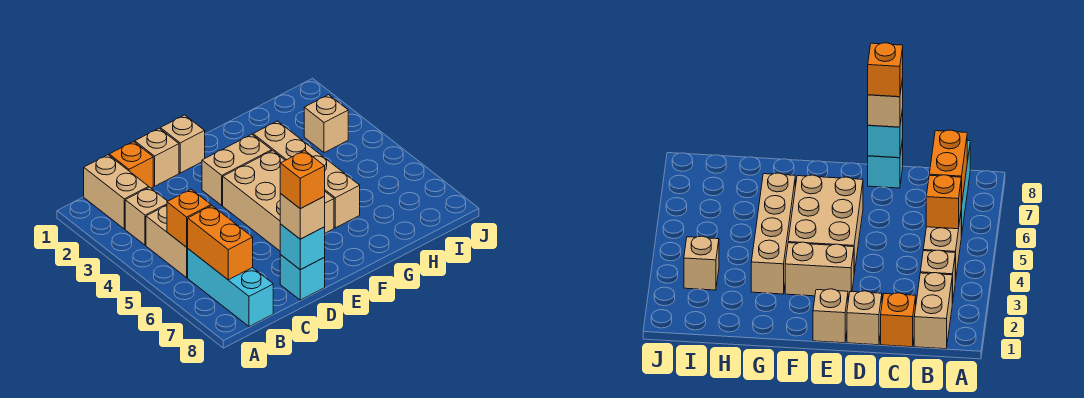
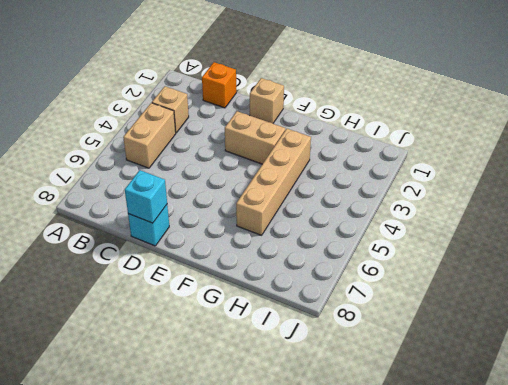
none -> tan 1x2 brick [84,155,149,229]
none -> cyan 1x3 brick [188,249,273,327]
none -> tan 1x1 brick [135,128,179,186]

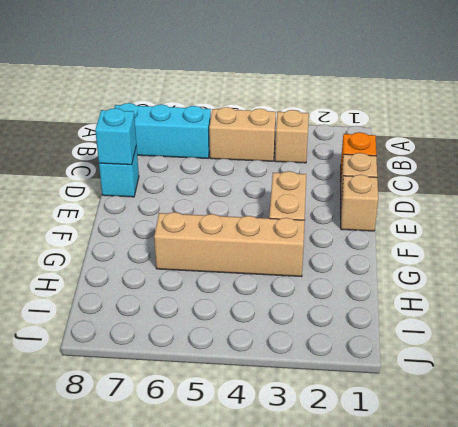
none -> tan 1x2 brick [84,155,149,229]
none -> tan 2x3 brick [223,151,334,251]
none -> tan 1x1 brick [304,95,348,153]

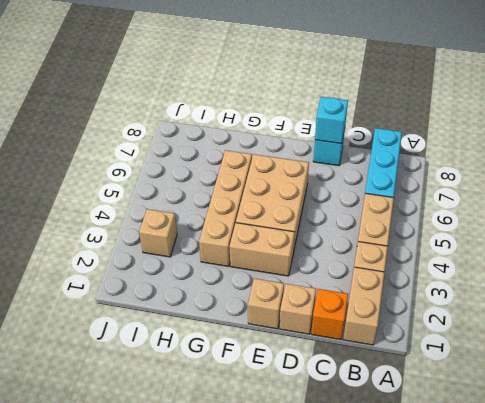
none -> orange 1x1 brick [167,189,211,247]
none -> orange 1x2 brick [188,206,253,280]
none -> tan 1x1 brick [280,194,325,239]

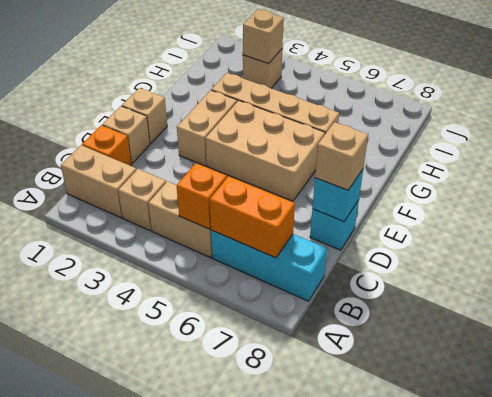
tan 1x1 brick [243,9,284,64] -> none
none -> orange 1x1 brick [280,151,325,209]

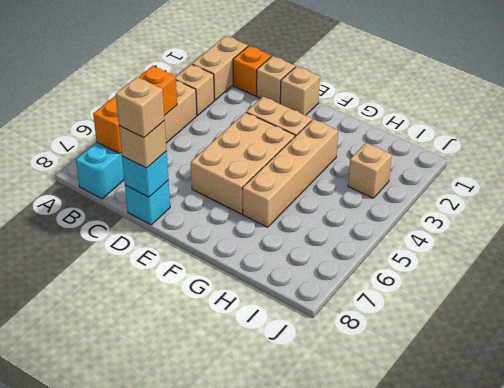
tan 1x1 brick [116,77,165,138] -> orange 1x1 brick [280,151,325,209]

